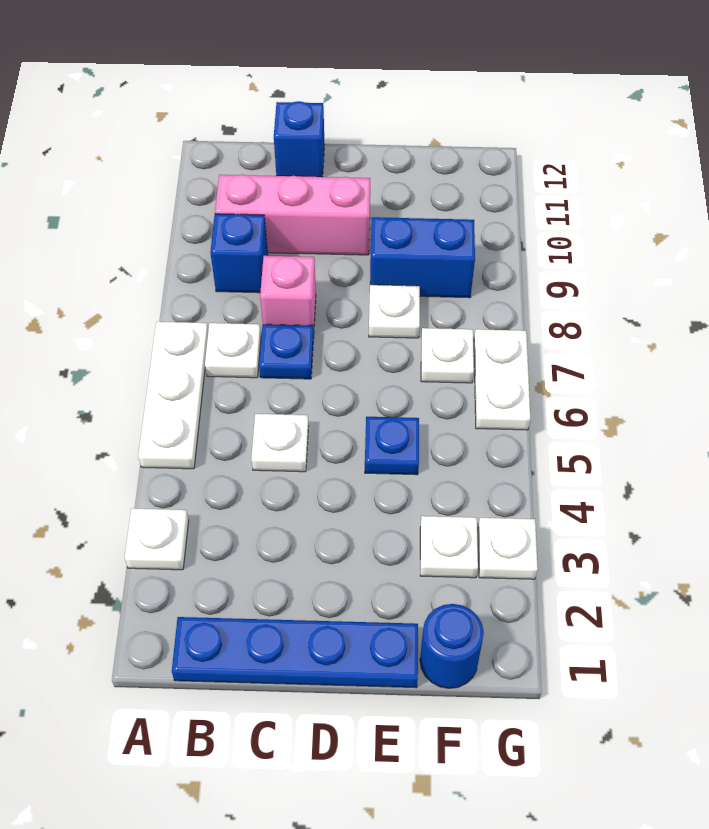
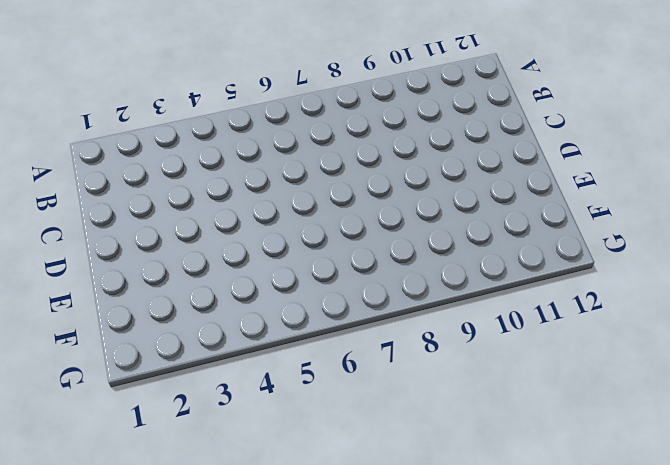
none -> white 1x1 plate [125,508,189,570]
none -> white 1x3 plate [138,322,208,469]
none -> blue 1x4 plate [172,617,418,688]

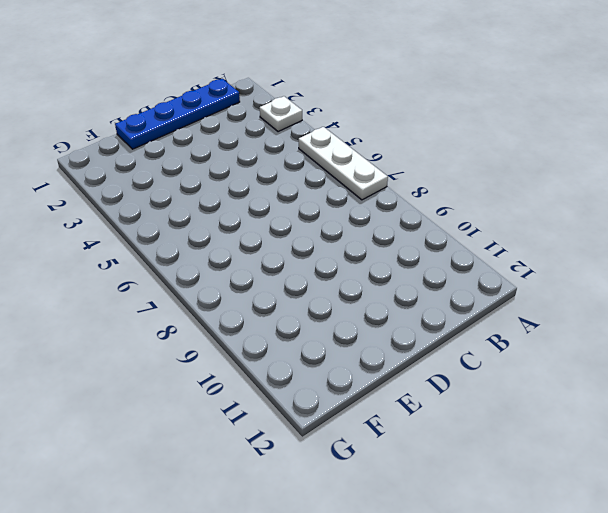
none -> white 1x1 plate [205,323,261,378]
none -> blue 1x1 brick [210,214,268,293]
none -> pink 1x3 brick [215,175,370,255]

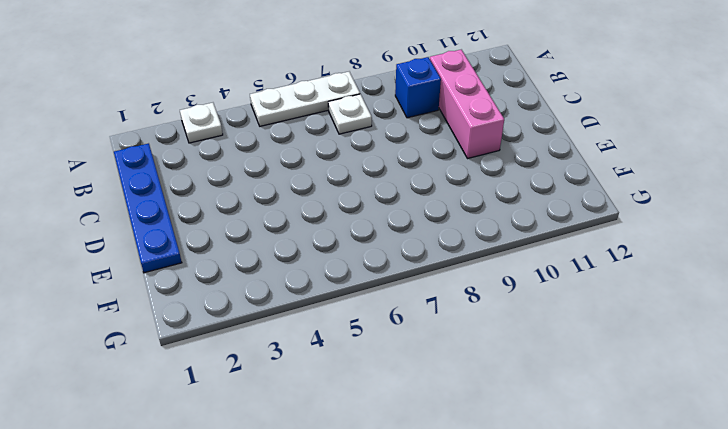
none -> white 1x1 plate [251,414,309,472]
none -> blue 1x1 plate [259,324,314,379]
none -> pink 1x1 brick [260,256,316,335]

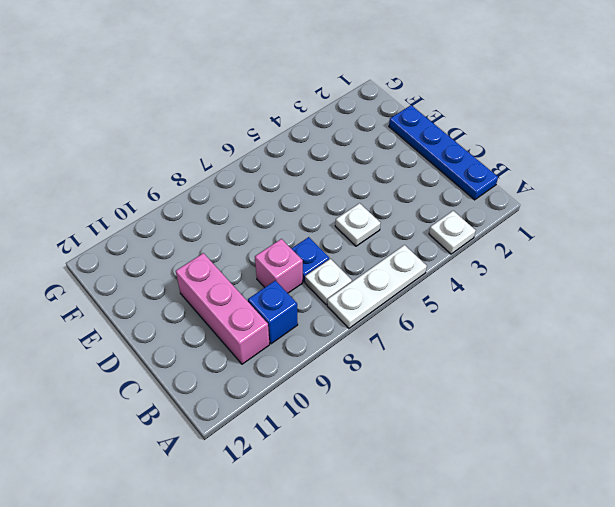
none -> blue 1x1 brick [274,101,324,177]
none -> blue 1x1 plate [365,417,419,475]
none -> white 1x1 plate [369,285,420,338]

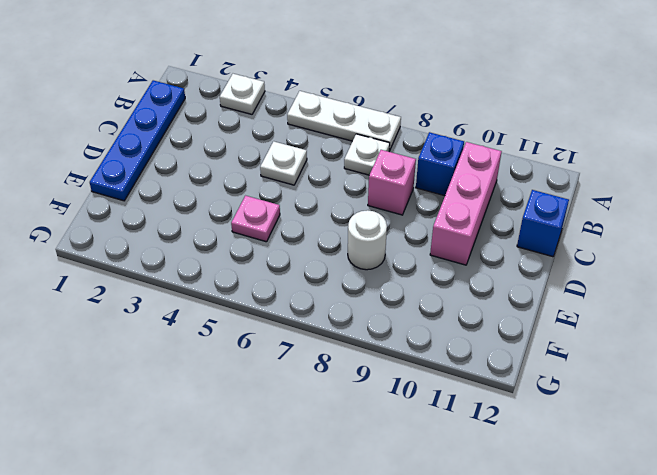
pink 1x1 plate [231,196,280,242] -> blue 1x1 plate [365,417,419,475]
white 1x1 round brick [348,210,387,270] -> white 1x1 plate [369,285,420,338]
none -> blue 1x1 plate [259,324,314,379]
none -> blue 1x2 brick [370,217,475,298]
none -> blue 1x1 round brick [420,604,484,688]

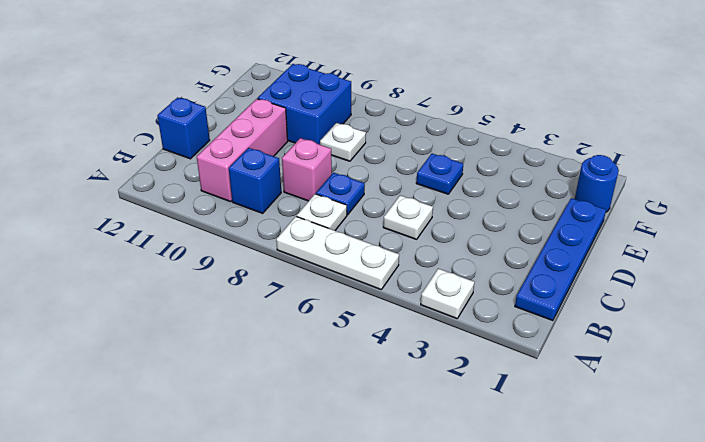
blue 2x2 brick [258,64,351,145] -> blue 1x2 brick [370,217,475,298]
none -> white 1x1 plate [420,516,478,578]
none -> white 1x1 plate [421,328,474,383]
none -> white 1x1 plate [478,518,538,579]

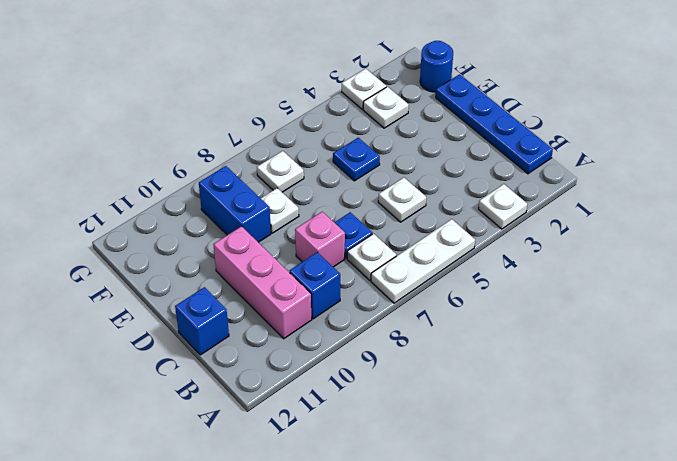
none -> white 1x2 plate [474,329,530,430]

